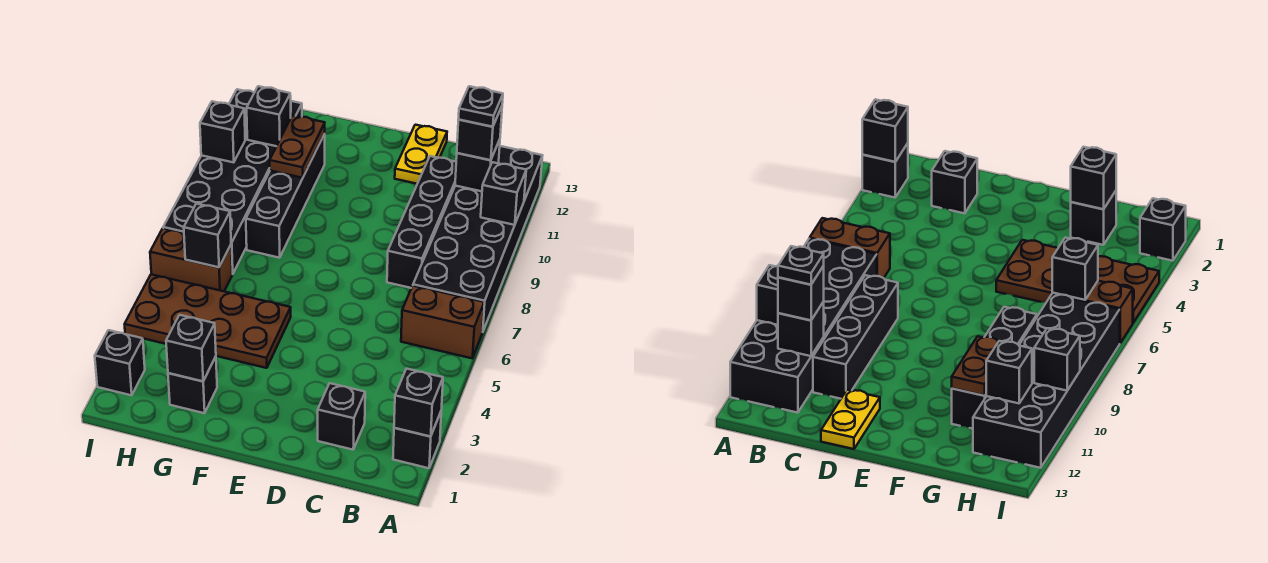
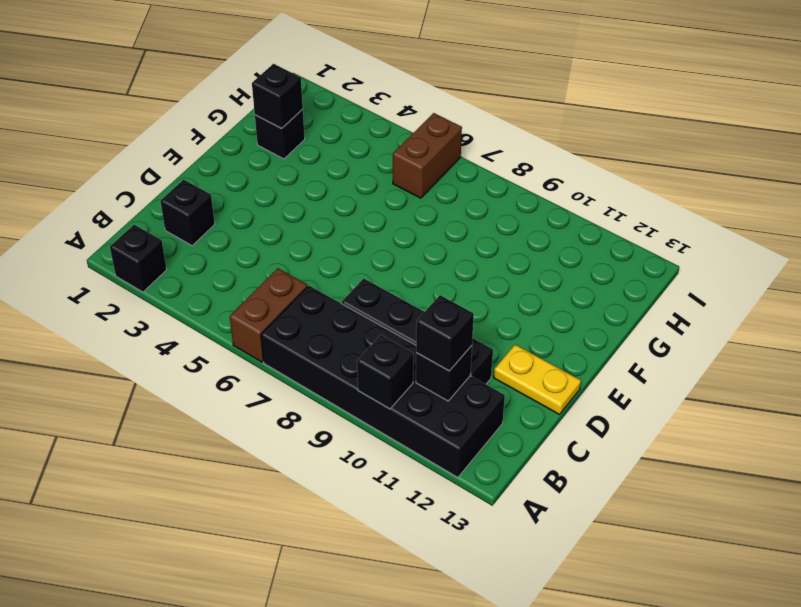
none -> brown 2x4 plate [125,274,291,368]
none -> black 1x4 brick [246,134,325,258]
none -> black 2x6 brick [163,89,302,274]

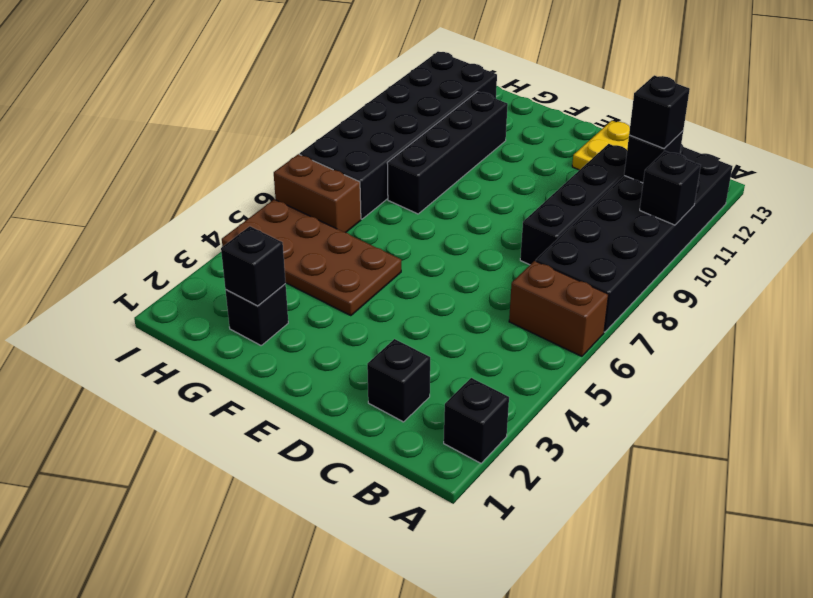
none -> black 1x1 brick [95,330,145,395]
none -> black 1x1 brick [394,369,443,437]
none -> brown 1x2 plate [270,115,325,178]

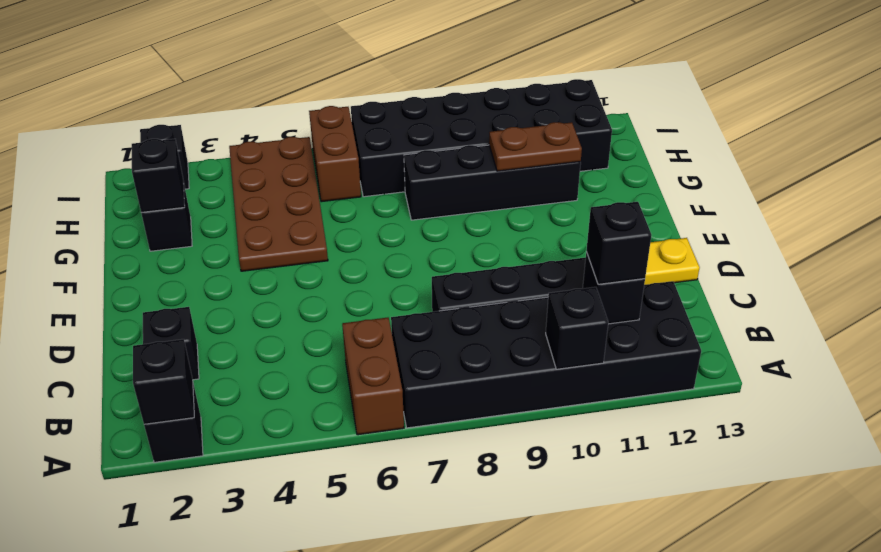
none -> black 1x1 brick [184,204,231,267]
none -> black 1x1 brick [247,86,291,146]
none -> black 1x1 brick [200,101,245,162]

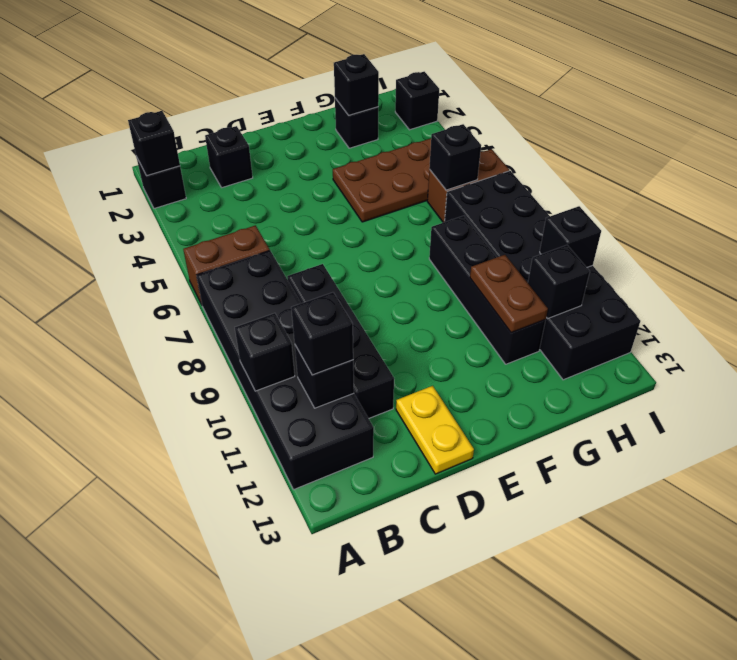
none -> black 1x1 plate [459,86,503,127]

